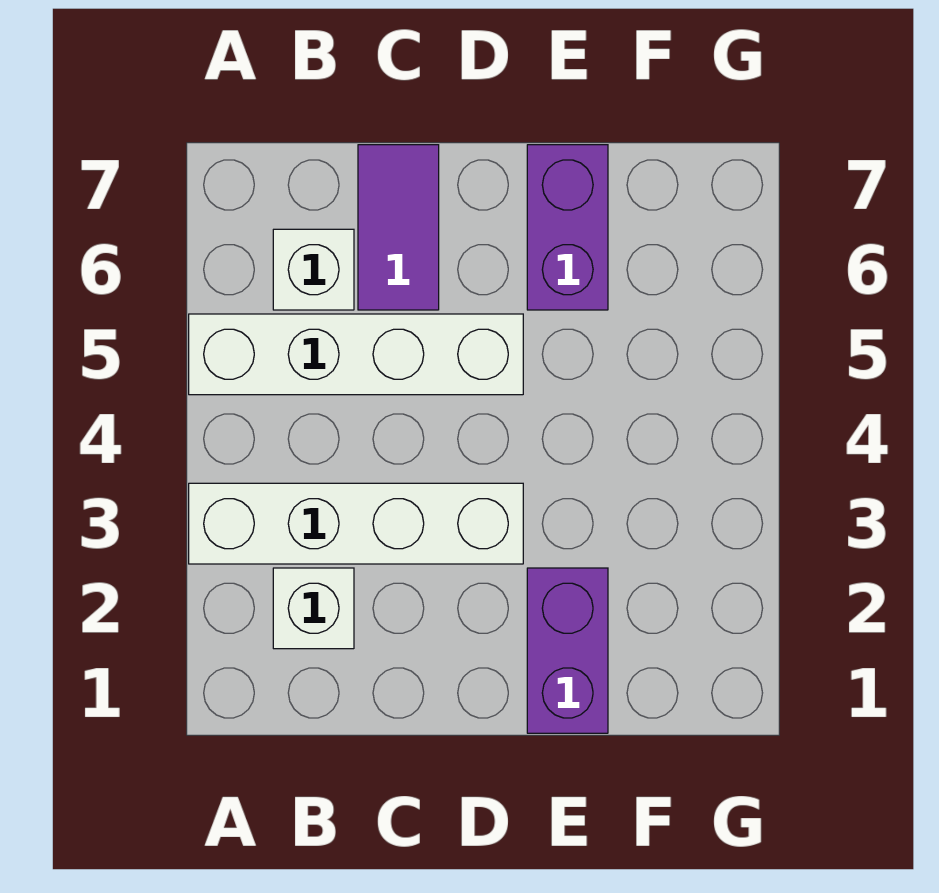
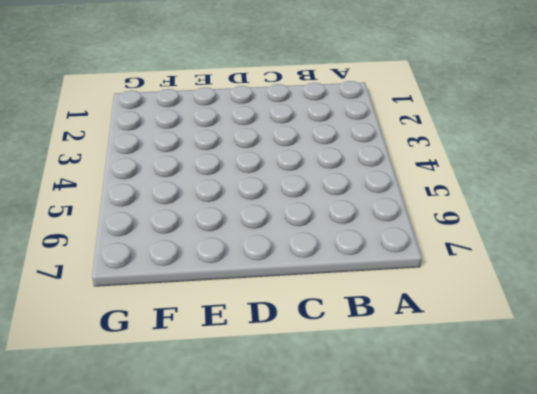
none -> white 1x4 brick [189,483,523,564]
none -> white 1x4 brick [189,314,523,395]

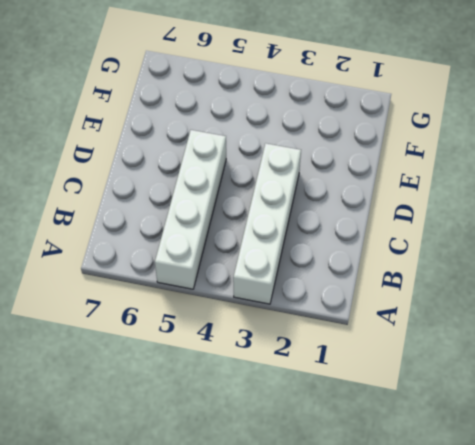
none -> white 1x1 brick [273,568,354,649]
none -> white 1x1 brick [273,229,354,310]

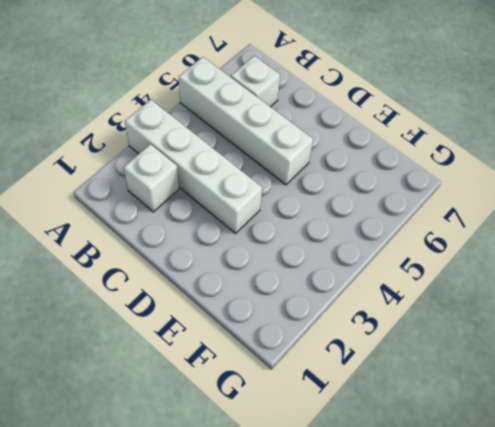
none -> purple 1x2 tile [358,145,439,310]
none -> purple 1x2 brick [527,568,608,733]

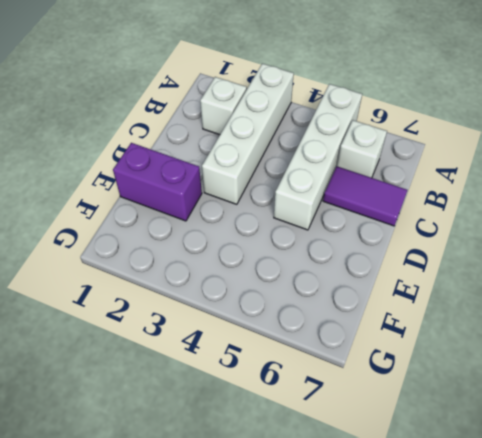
none -> purple 1x2 brick [527,145,608,310]

